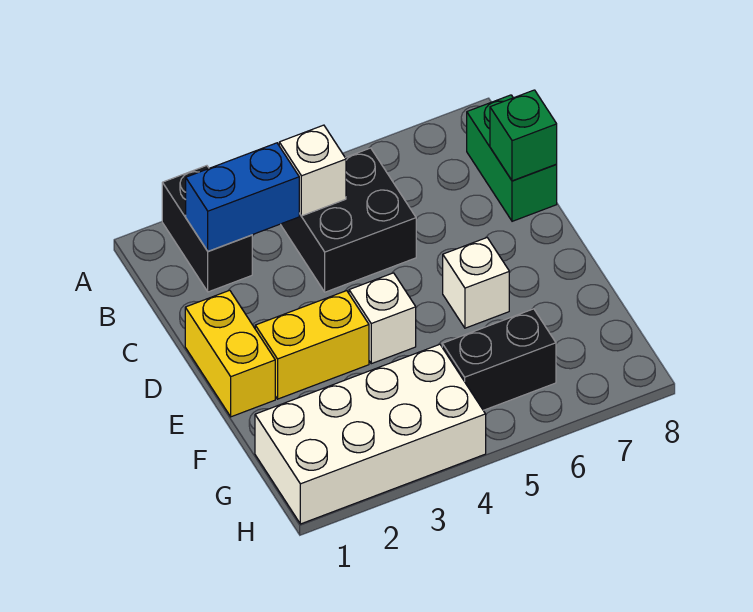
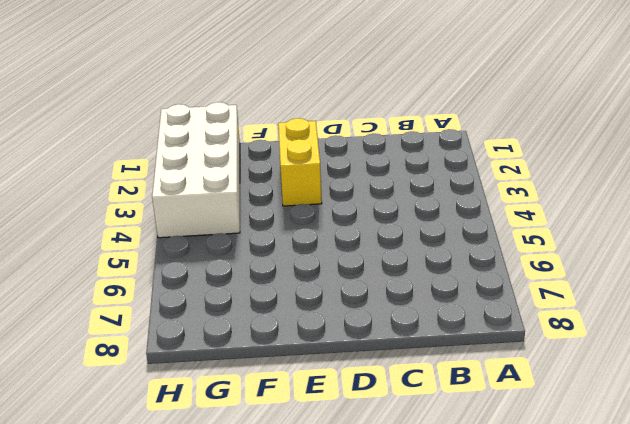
none -> black 1x2 brick [162,166,252,292]
none -> black 2x2 brick [281,148,416,292]
none -> green 1x2 brick [467,95,557,221]

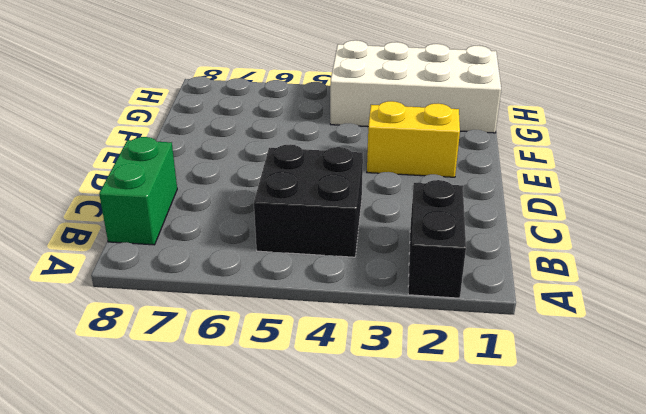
none -> yellow 1x2 brick [185,290,275,417]
none -> white 1x1 brick [349,273,416,364]
none -> white 1x1 brick [443,238,509,328]

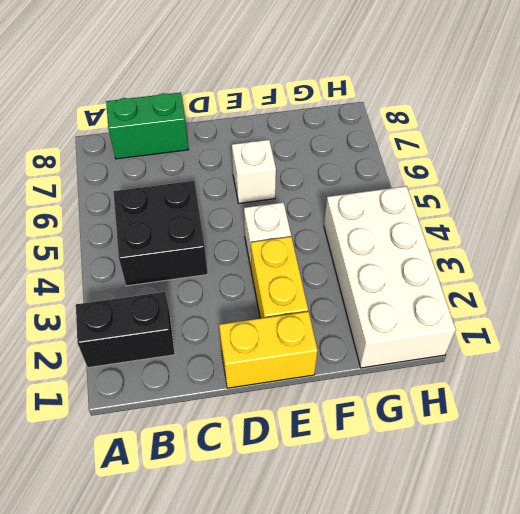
none -> black 1x2 brick [442,309,556,410]
none -> blue 1x2 brick [186,143,300,251]
none -> white 1x1 brick [279,125,346,216]

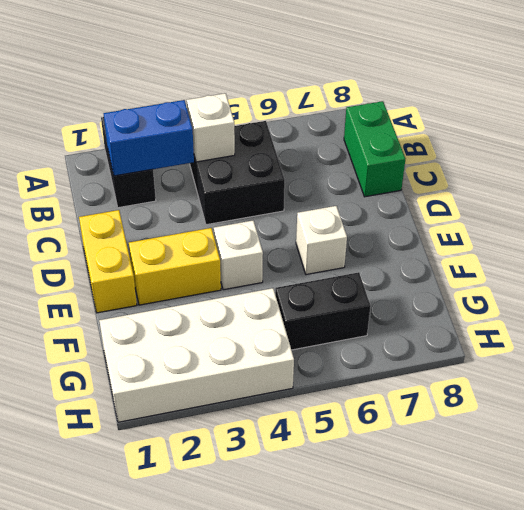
none -> green 1x1 brick [490,90,557,181]

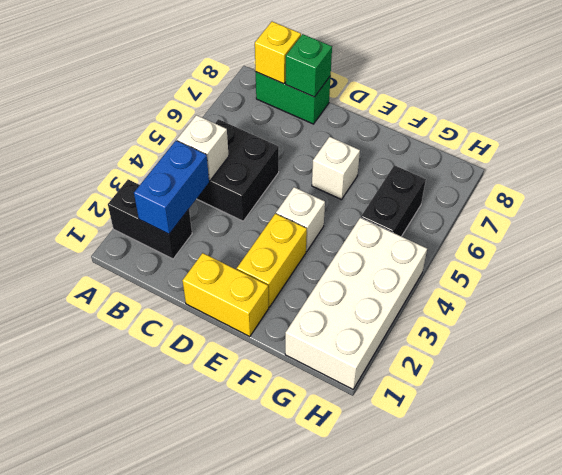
yellow 1x1 brick [255,22,301,84] -> none

